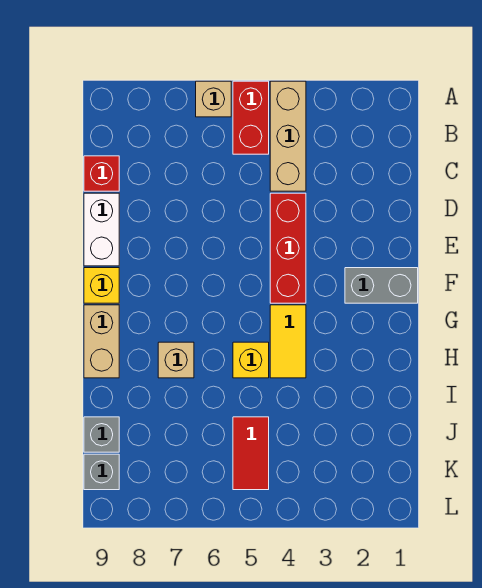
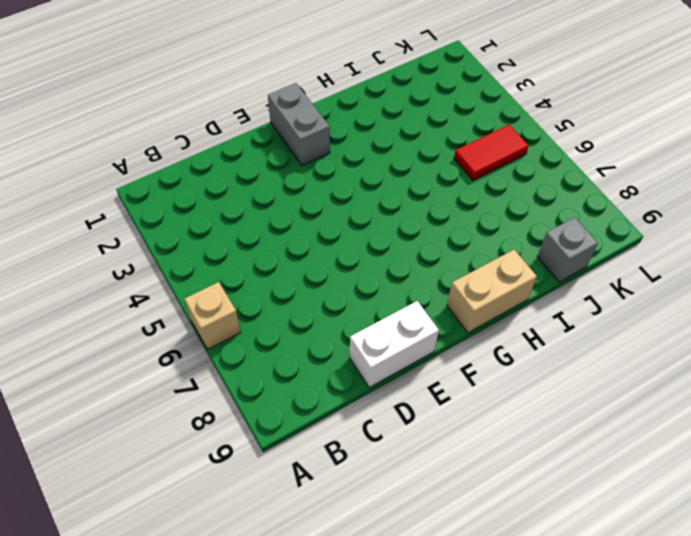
none -> tan 1x3 brick [270,81,306,191]
none -> red 1x2 brick [233,81,269,154]
none -> red 1x1 brick [84,156,119,191]

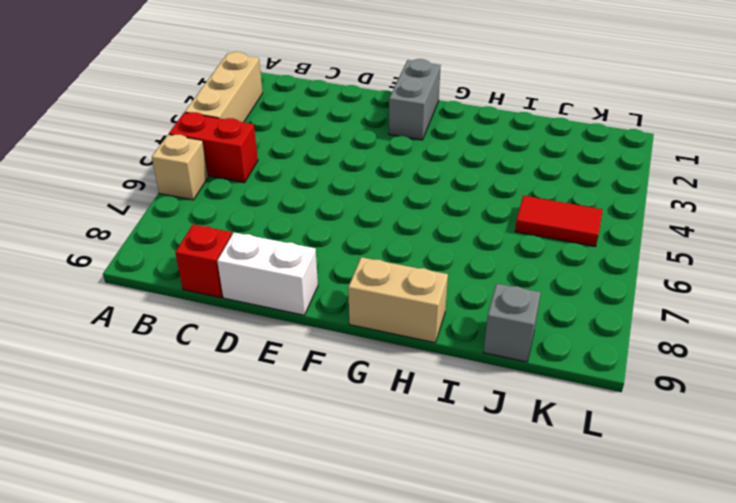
tan 1x3 brick [185,52,263,122] -> tan 1x3 brick turned to [270,81,306,191]
none -> red 1x3 brick [270,193,306,303]
none -> yellow 1x1 brick [84,268,119,303]
none -> yellow 1x2 tile [270,305,306,378]

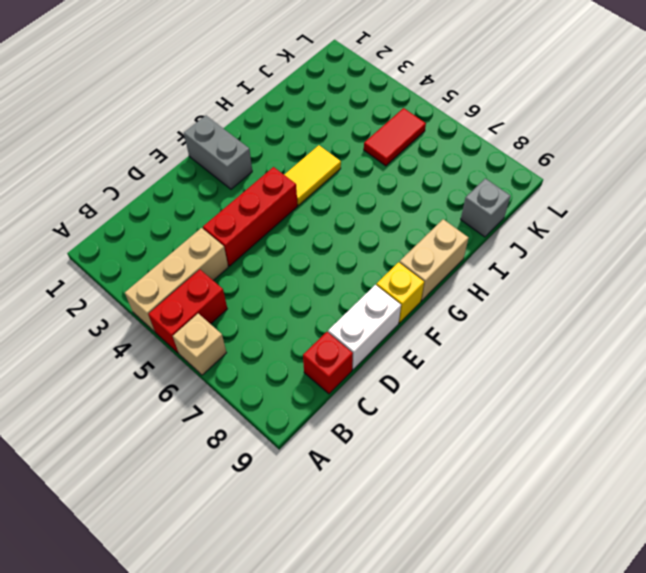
none -> yellow 1x1 brick [233,342,269,378]
none -> tan 1x1 brick [158,342,194,378]
none -> grey 1x1 brick [84,454,119,490]

